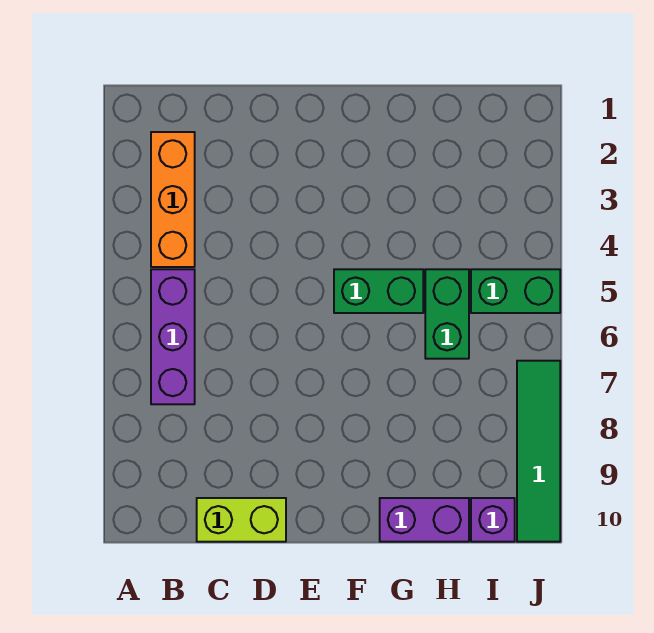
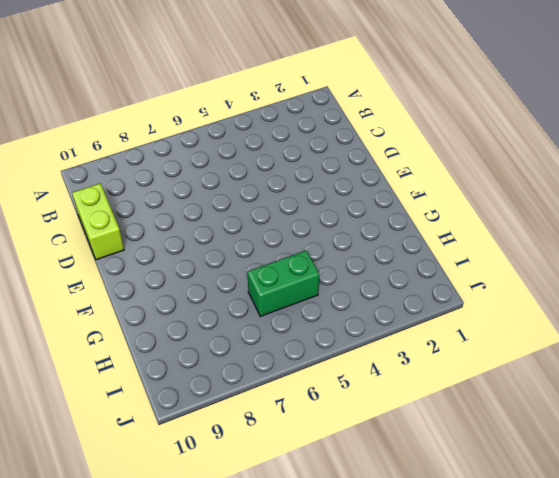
none -> orange 1x3 brick [151,132,195,267]
none -> purple 1x3 brick [151,269,195,404]

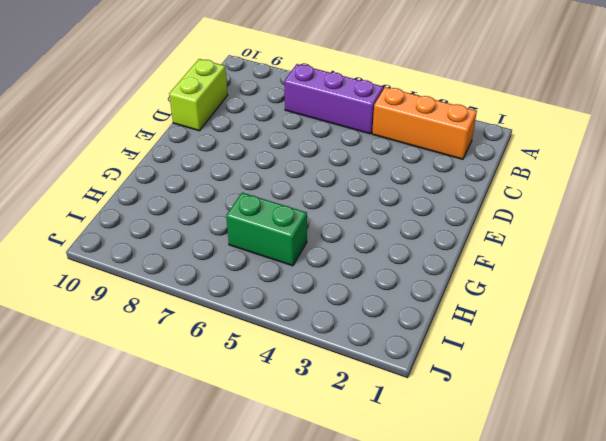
none -> green 1x2 brick [334,269,423,313]
none -> purple 1x2 brick [380,498,469,542]

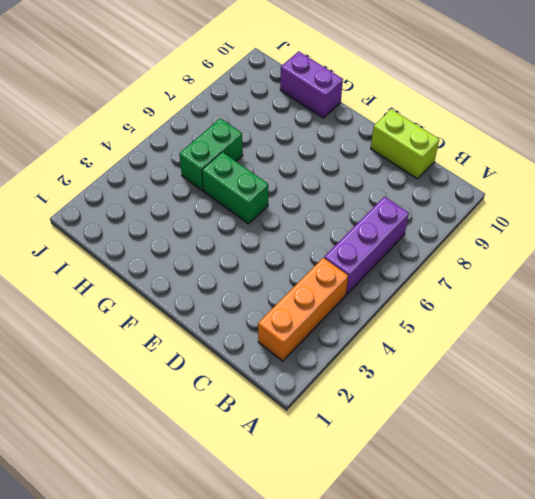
none -> green 1x2 brick [471,269,560,313]
none -> purple 1x1 brick [471,498,515,542]

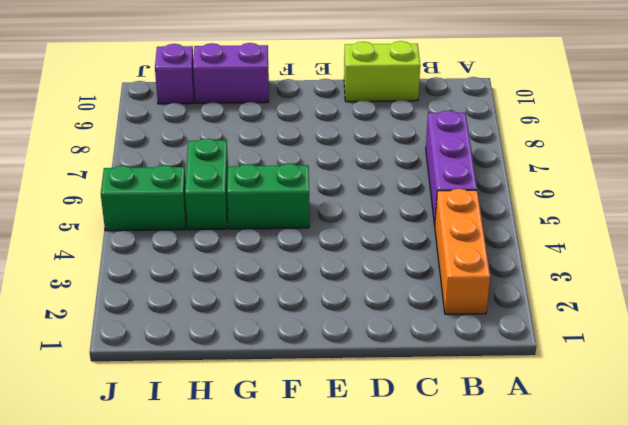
none -> green 1x4 tile [517,361,560,542]

